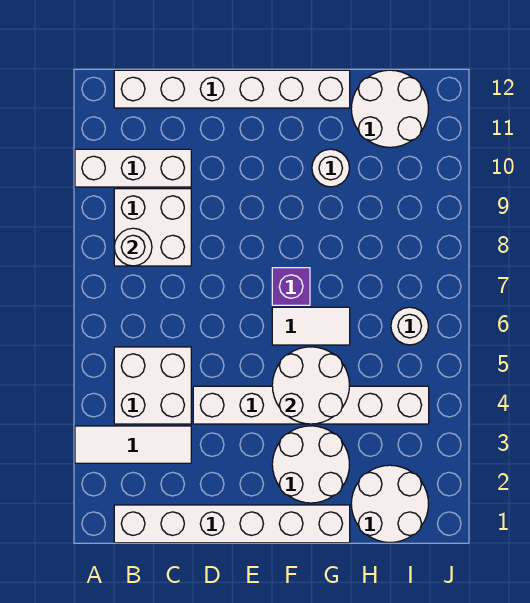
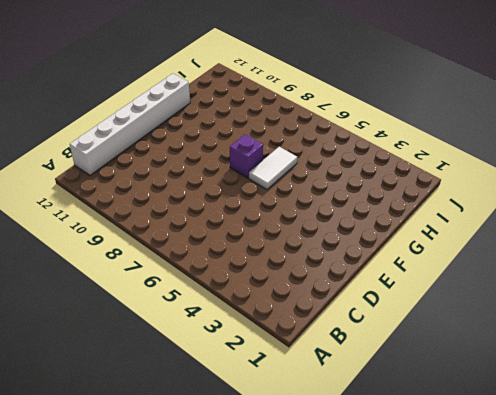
none -> white 1x3 tile [75,426,191,463]
none -> white 1x3 brick [75,149,191,187]
none -> white 1x6 brick [114,505,350,543]

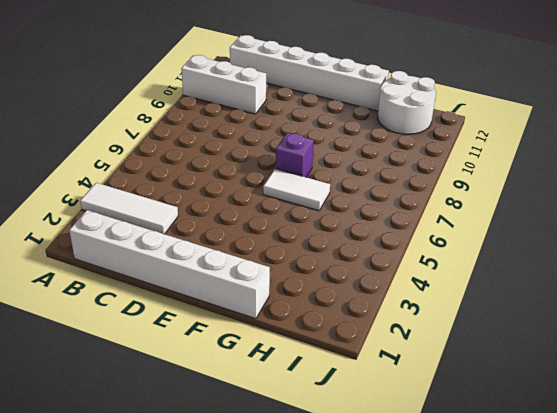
none -> white 2x2 brick [114,347,191,424]
none -> white 2x2 brick [114,189,191,266]
none -> white 1x6 brick [193,386,429,424]

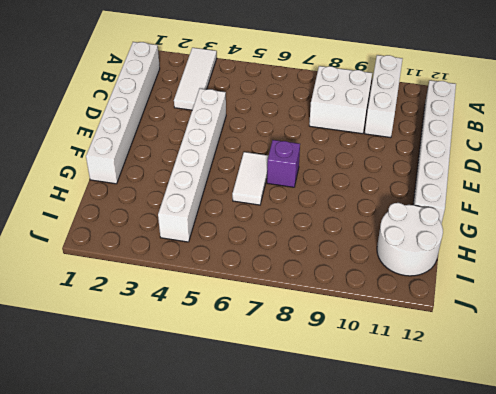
none -> white 2x2 brick [114,347,191,424]
none -> white 2x2 round brick [272,426,350,503]
none -> white 1x1 round brick [312,149,349,187]

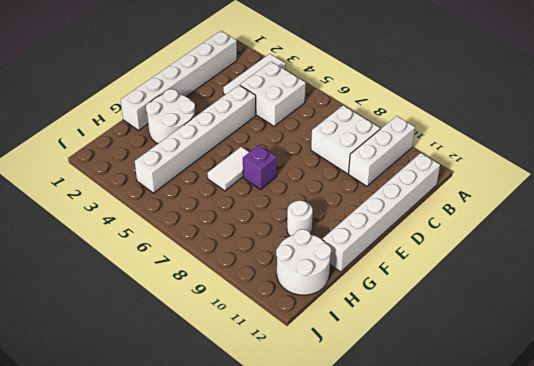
none -> white 2x2 round brick [351,465,429,542]
none -> white 1x1 round brick [391,307,428,345]
none -> white 1x1 round brick [114,228,152,266]

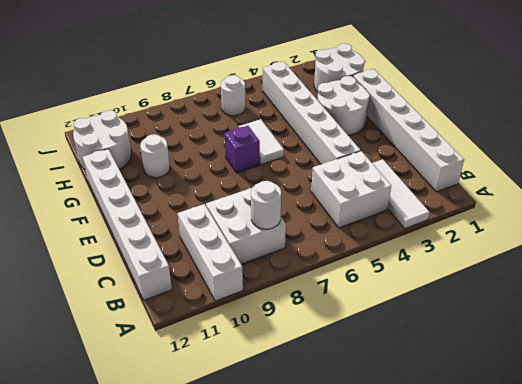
none -> white 2x2 round brick [272,347,350,424]

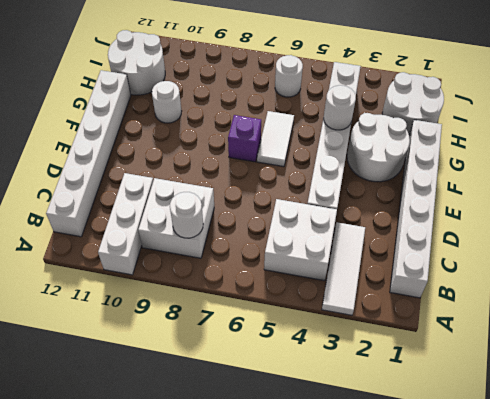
white 1x1 round brick [324,85,356,130] -> white 2x2 round brick [272,347,350,424]

